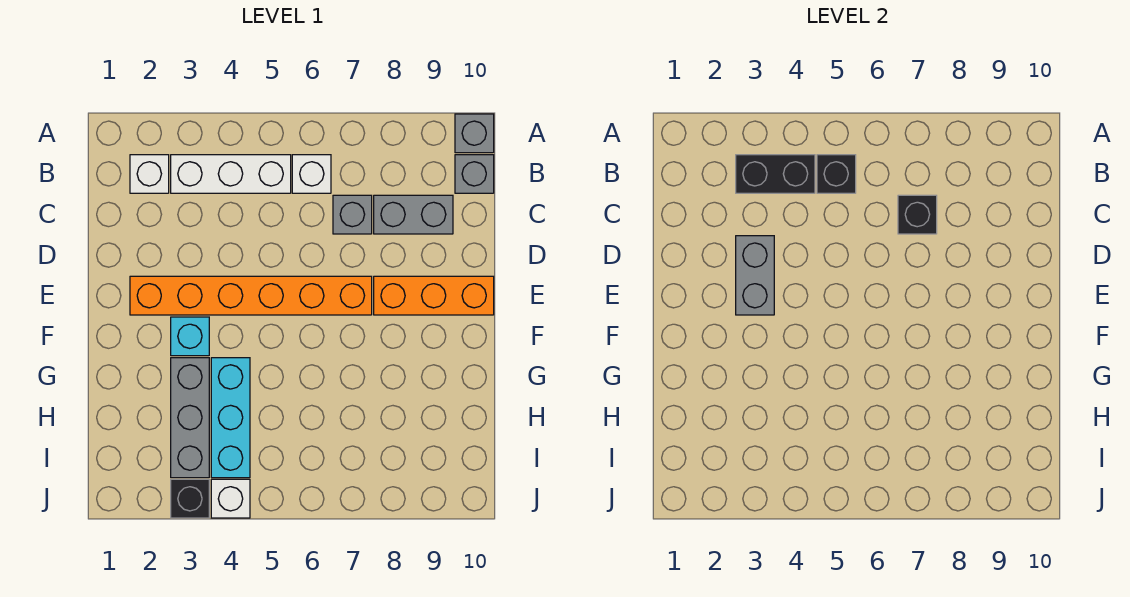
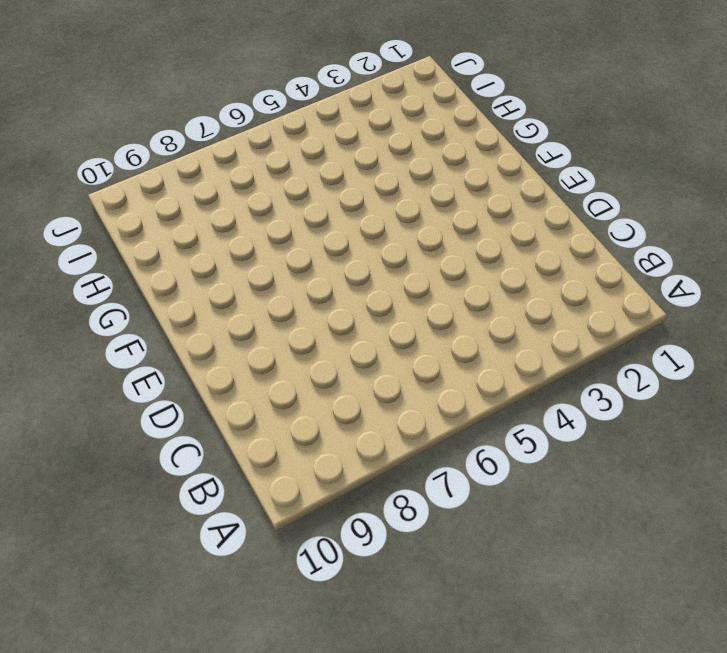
none -> grey 1x1 brick [455,114,494,153]
none -> white 1x1 brick [130,155,169,193]
none -> white 1x3 brick [171,155,291,193]

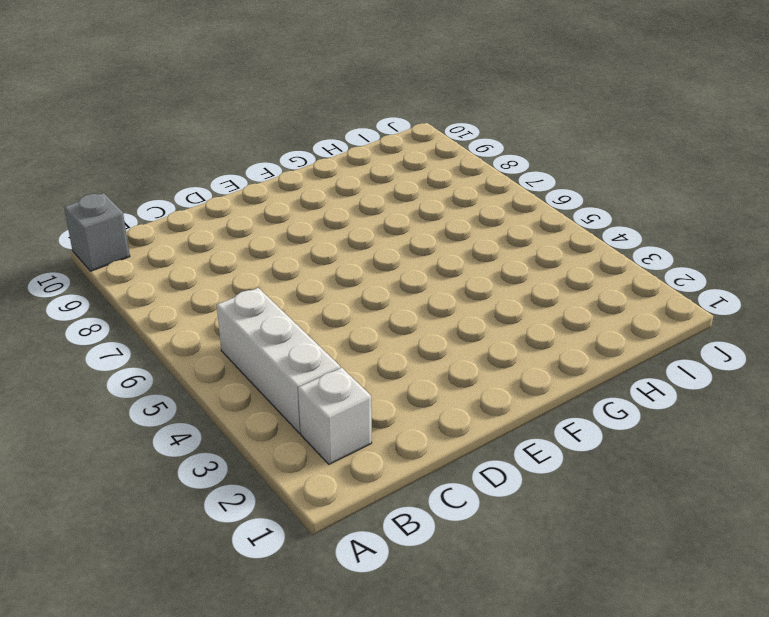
none -> white 1x1 brick [292,155,331,193]
none -> grey 1x1 brick [455,155,494,193]
none -> grey 1x1 brick [333,195,372,234]

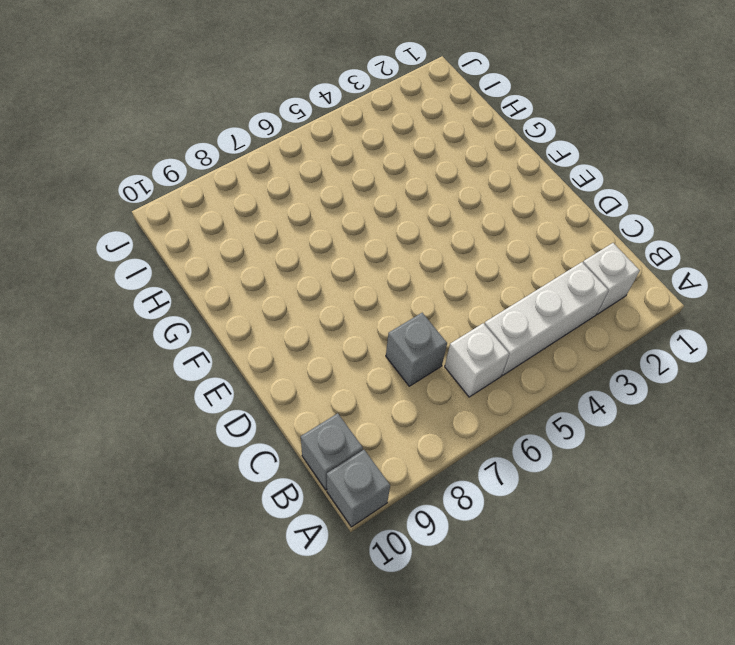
none -> grey 1x2 brick [374,195,453,234]
none -> orange 1x6 brick [130,276,372,315]
none -> orange 1x3 brick [374,276,494,315]

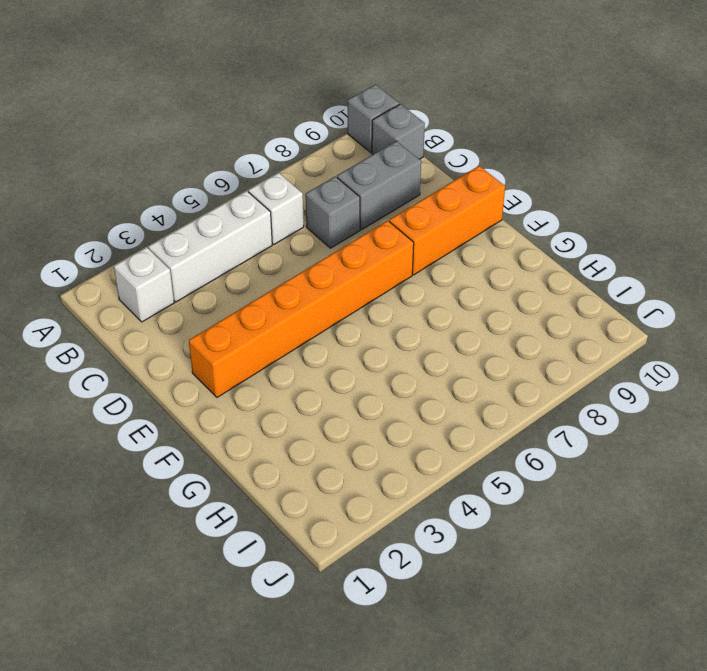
none -> cyan 1x1 brick [171,317,209,356]
none -> grey 1x3 brick [171,358,209,478]
none -> cyan 1x3 brick [211,358,250,478]

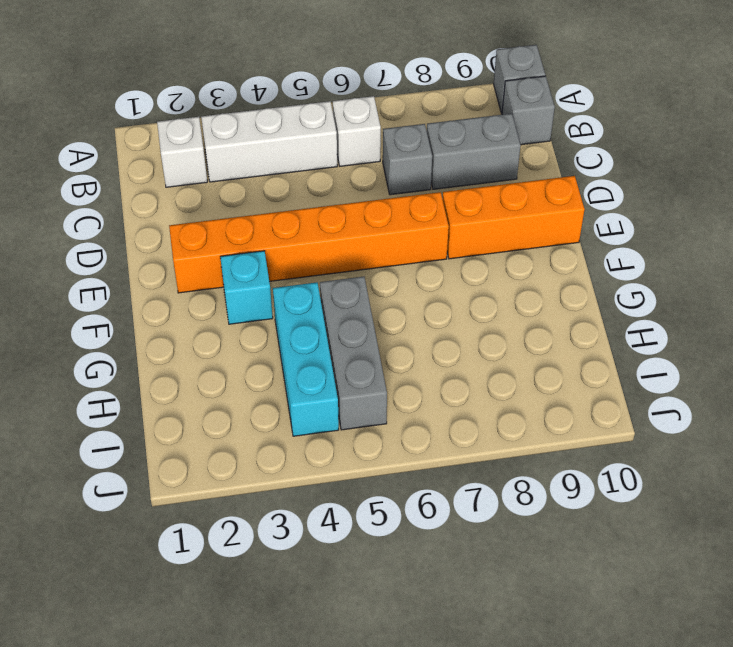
grey 1x3 brick [320,277,387,430] -> grey 1x3 brick moved to [171,358,209,478]
none -> black 1x1 brick [171,479,209,518]
none -> white 1x1 brick [211,479,250,518]
none -> black 1x2 brick [736,155,815,193]

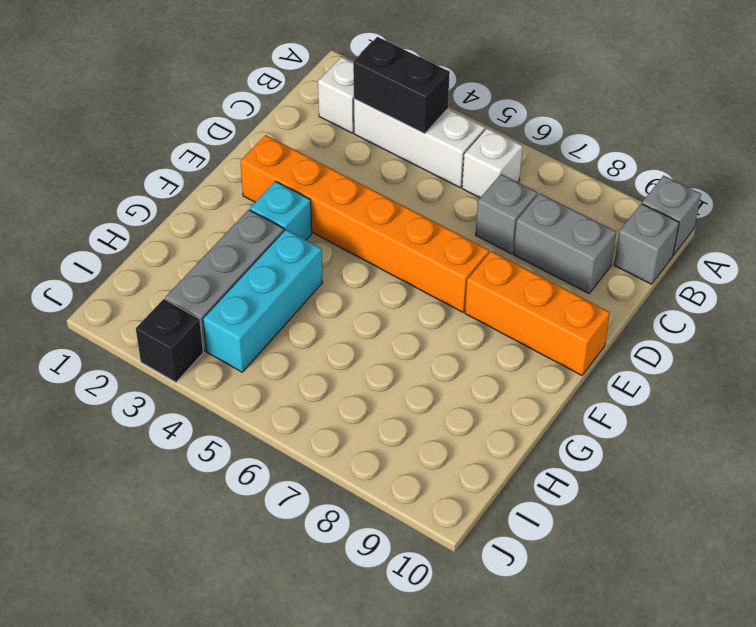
none -> white 1x1 brick [211,479,250,518]
none -> black 1x1 brick [817,155,856,193]
none -> black 1x1 brick [898,195,937,234]

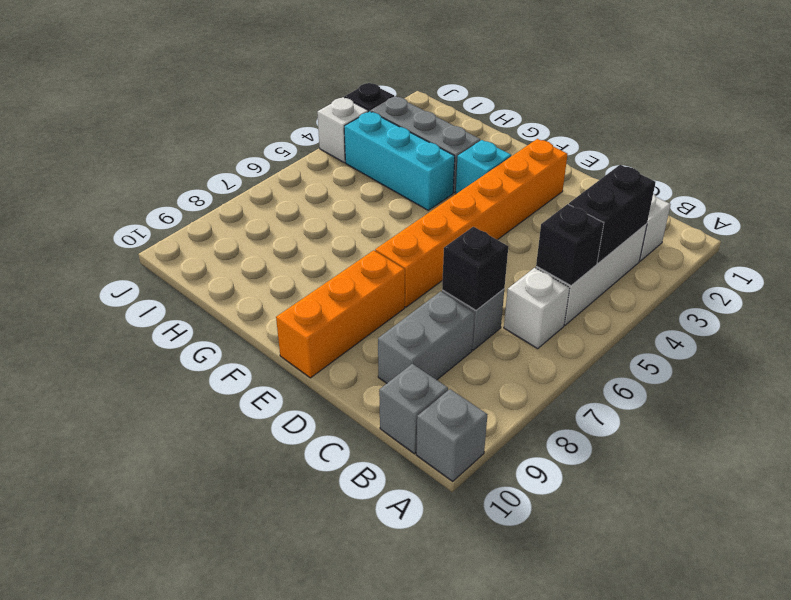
none -> grey 1x2 brick [736,236,774,315]

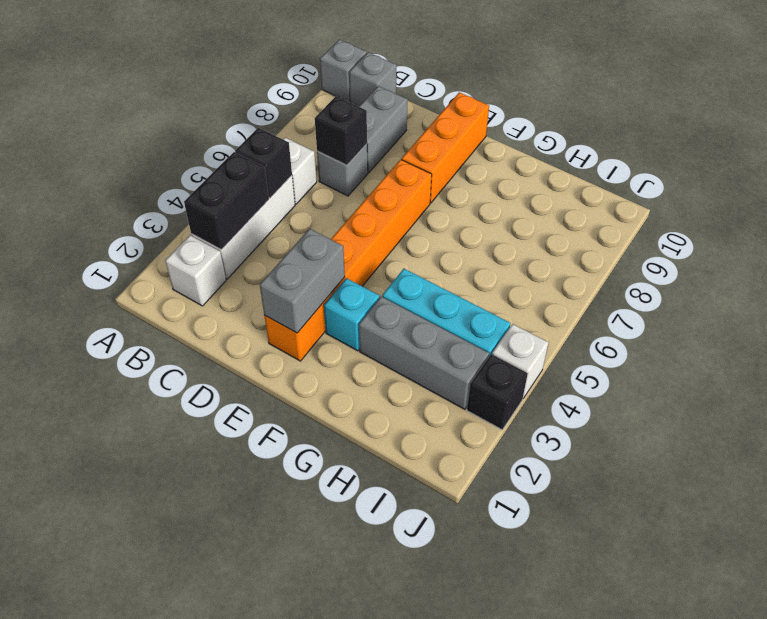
grey 1x2 brick [260,229,345,333] -> grey 1x2 brick turned to [736,236,774,315]

